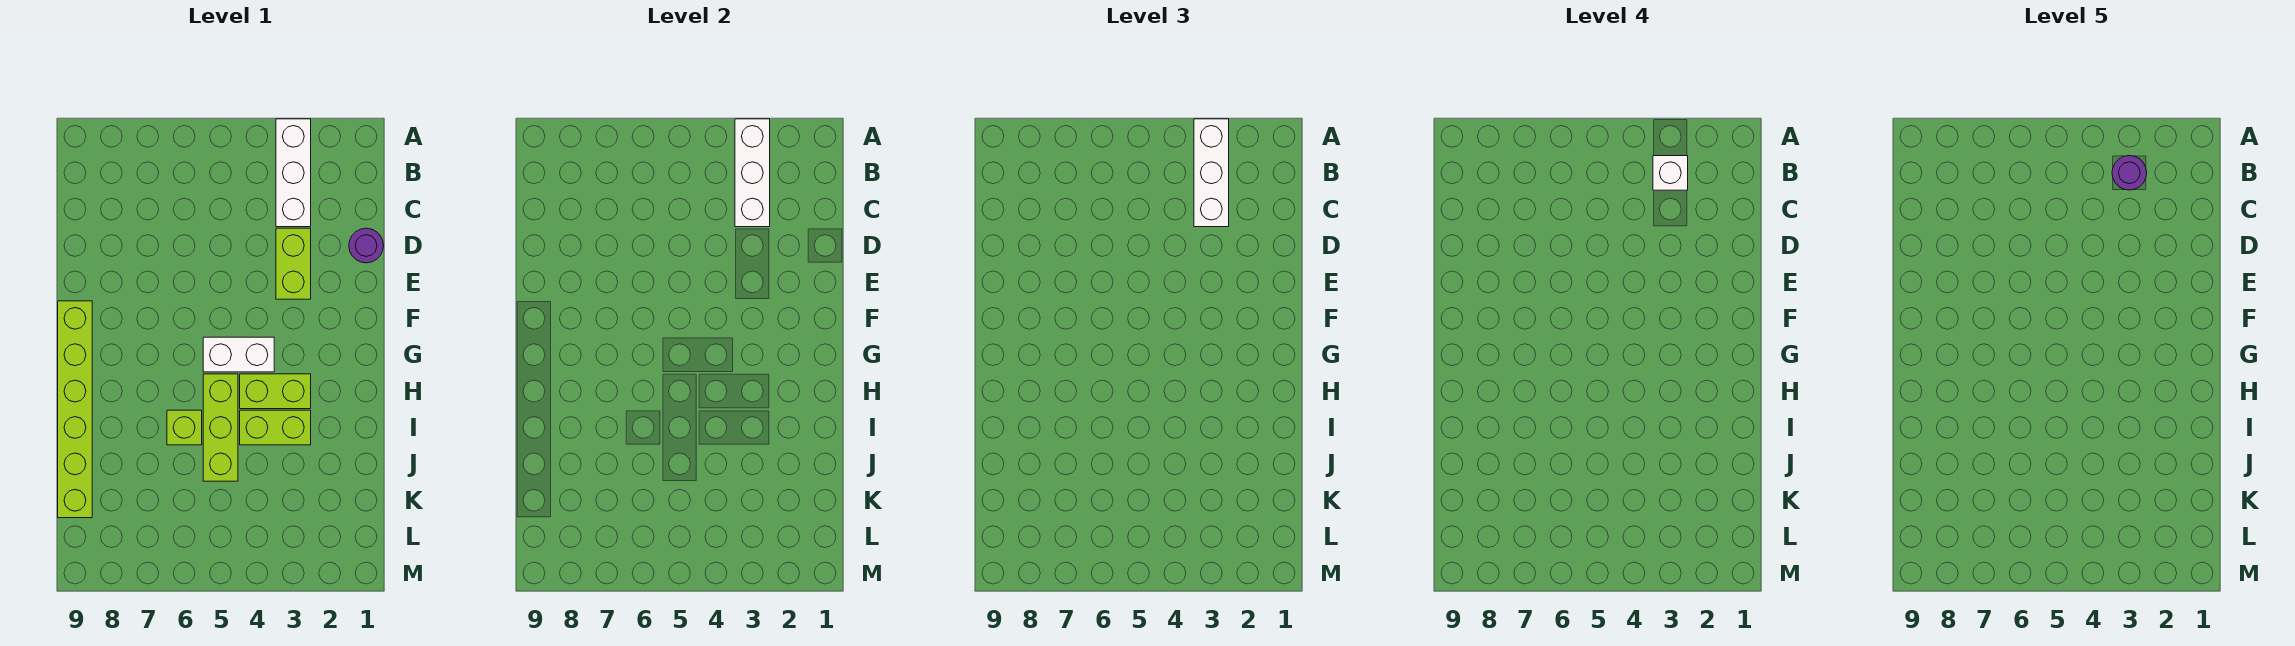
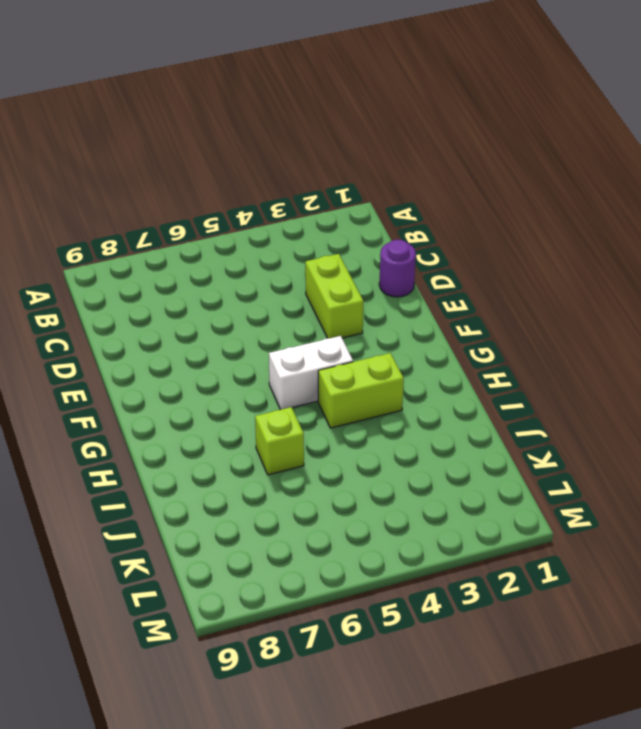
none -> white 1x3 brick [276,119,311,227]
none -> lime 1x6 brick [58,301,92,518]
none -> lime 1x3 brick [203,374,238,481]

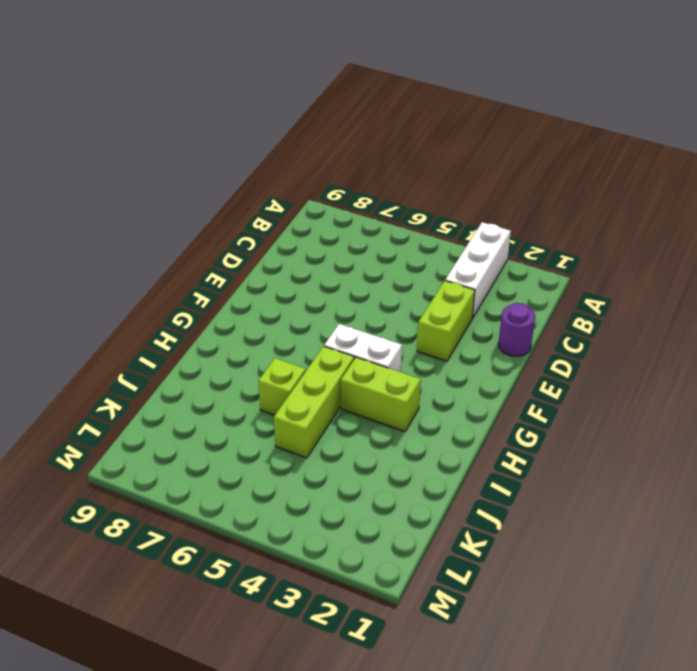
none -> lime 1x6 brick [58,301,92,518]
none -> lime 1x2 brick [240,410,311,445]
none -> white 1x3 brick [735,119,770,227]

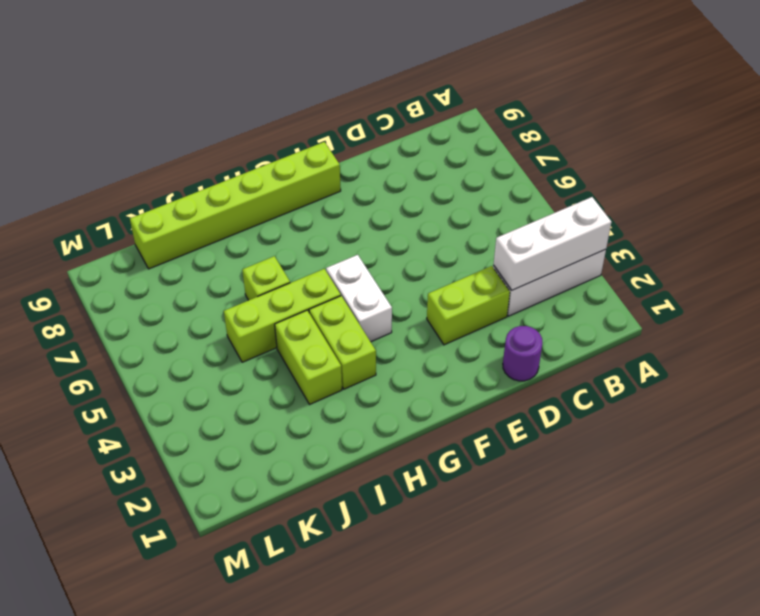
none -> white 1x3 brick [1194,119,1229,227]
none -> white 1x1 brick [1653,156,1688,190]
none -> purple 1x1 round brick [2112,156,2147,190]

